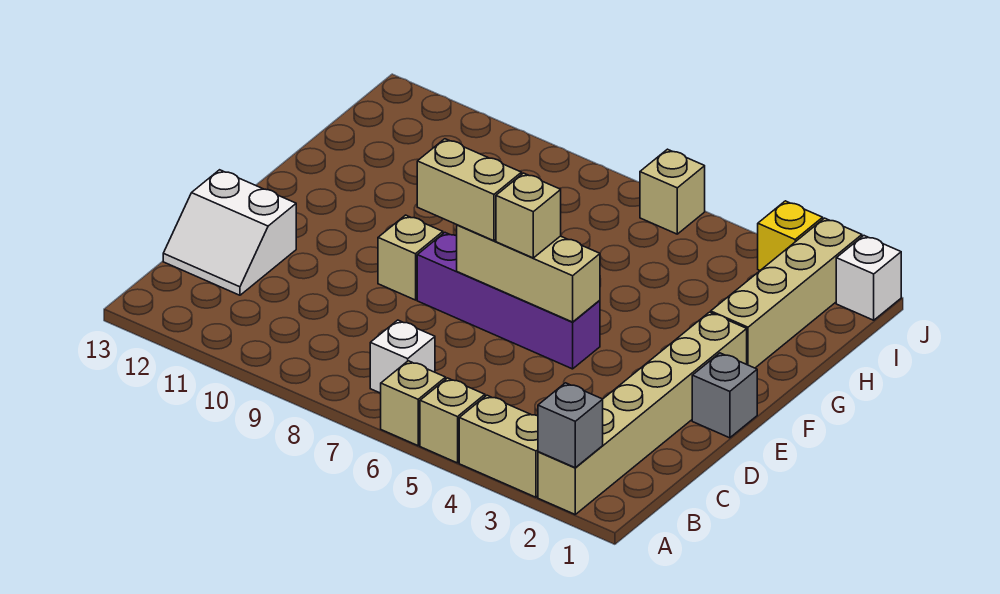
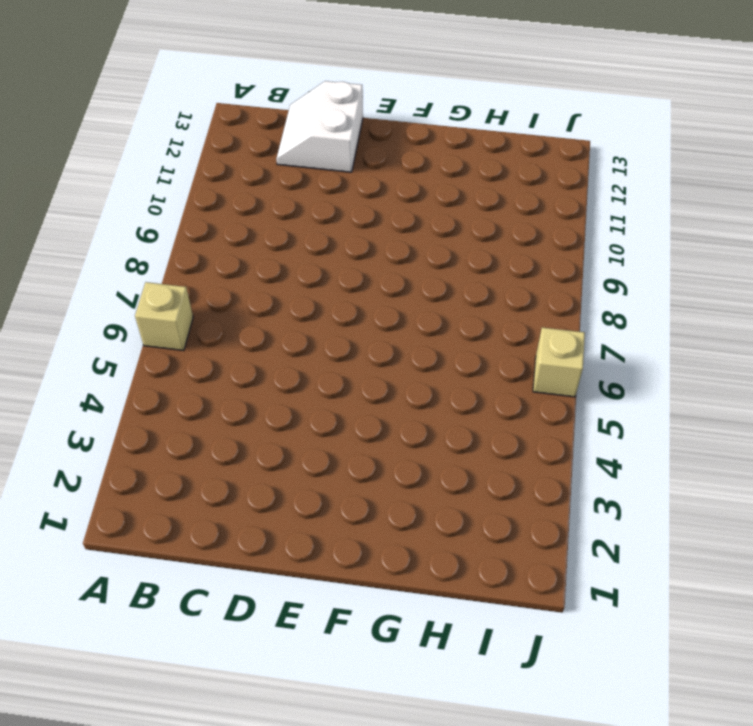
none -> tan 1x6 brick [538,312,747,514]
none -> tan 1x2 brick [459,395,538,497]
none -> tan 1x1 brick [420,378,485,463]

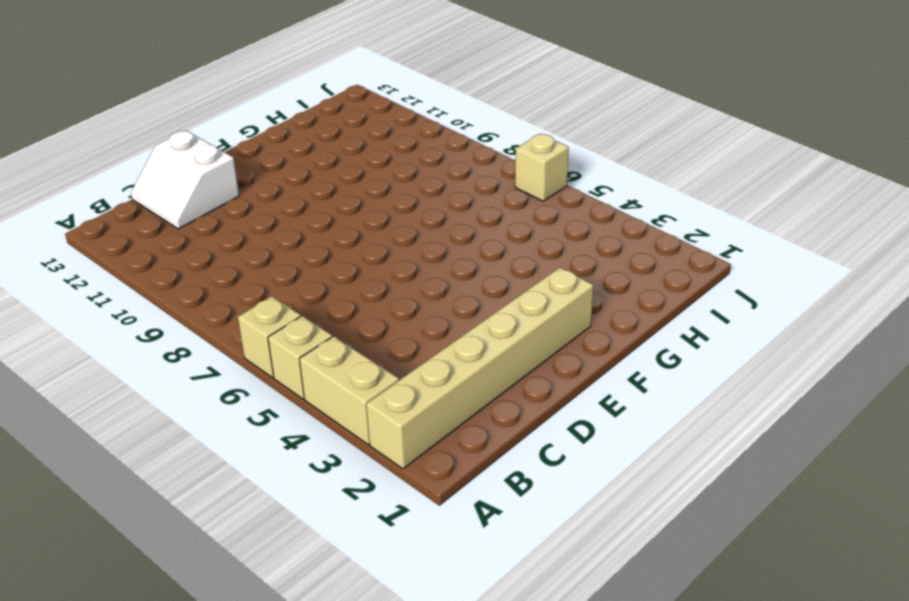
none -> white 1x1 brick [370,320,435,393]
none -> grey 1x1 brick [692,353,757,438]
none -> purple 1x4 brick [417,233,600,369]

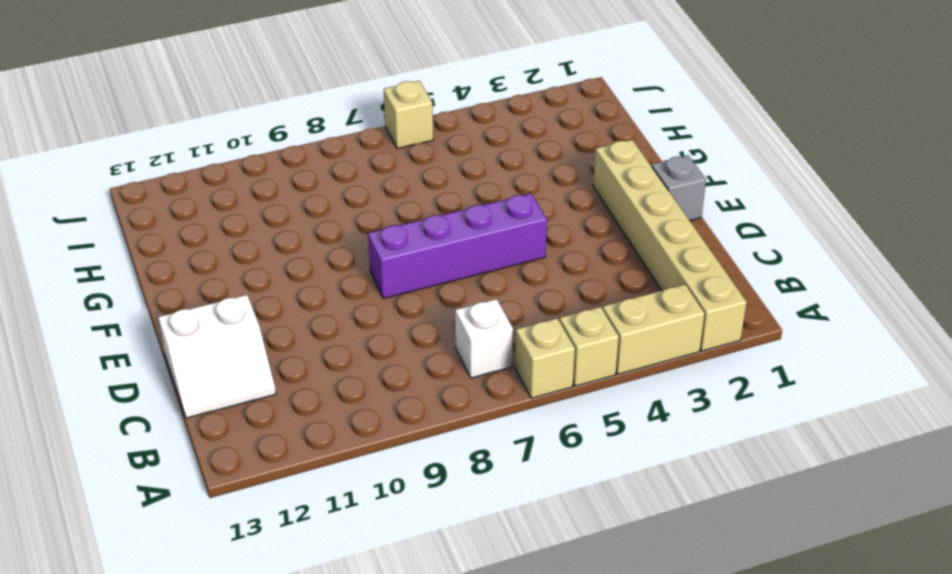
none -> tan 1x1 brick [378,215,443,300]
none -> tan 1x4 brick [711,218,862,368]
none -> white 1x1 brick [836,236,901,320]

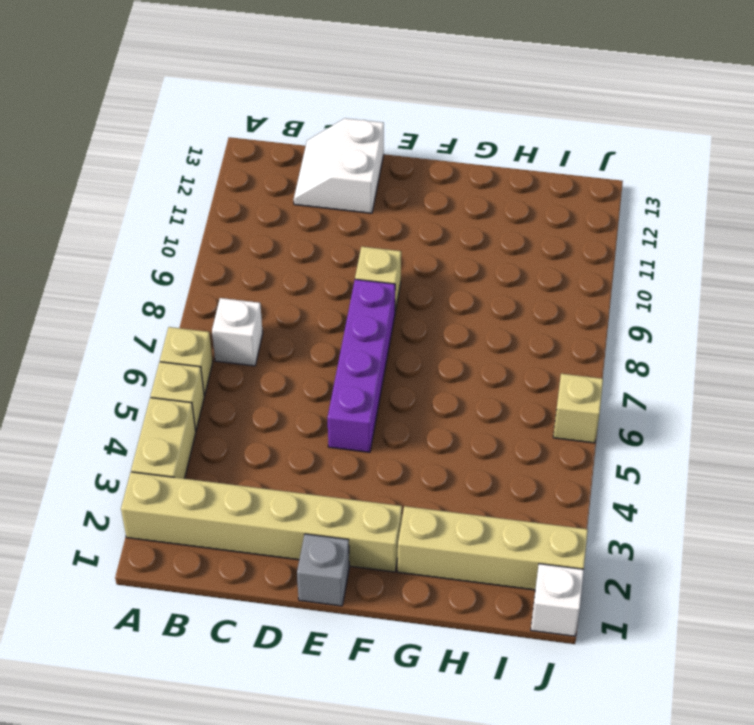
none -> yellow 1x1 brick [758,201,823,270]
none -> grey 1x1 brick [538,383,603,468]
none -> tan 1x3 brick [457,225,600,322]

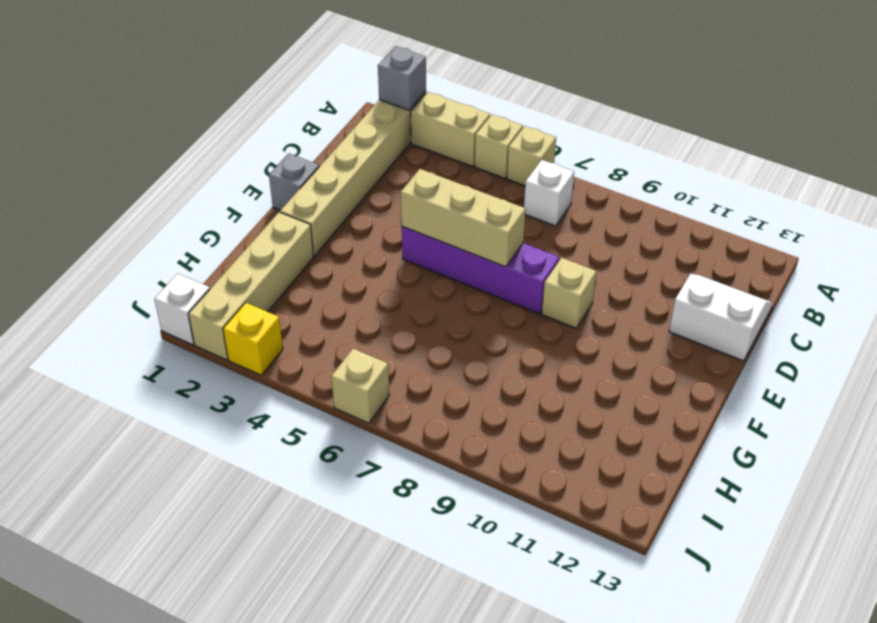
none -> tan 1x1 brick [496,173,561,258]
none -> tan 1x2 brick [417,139,522,241]

